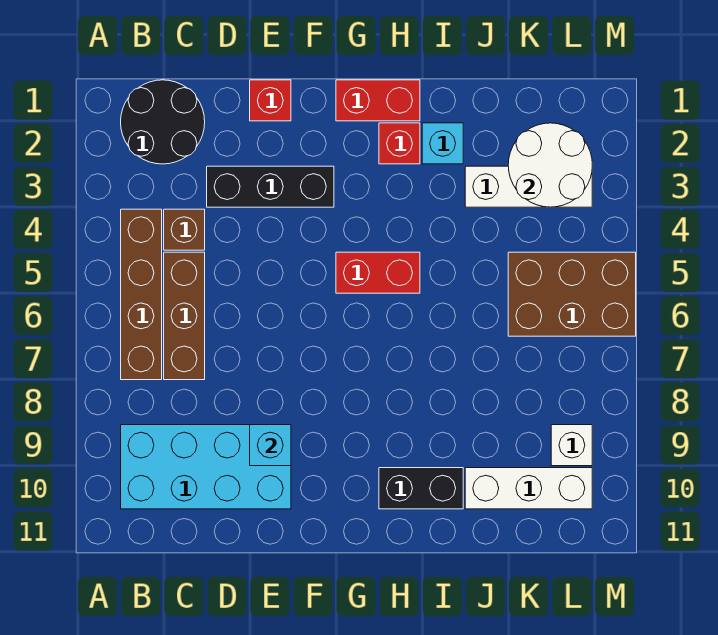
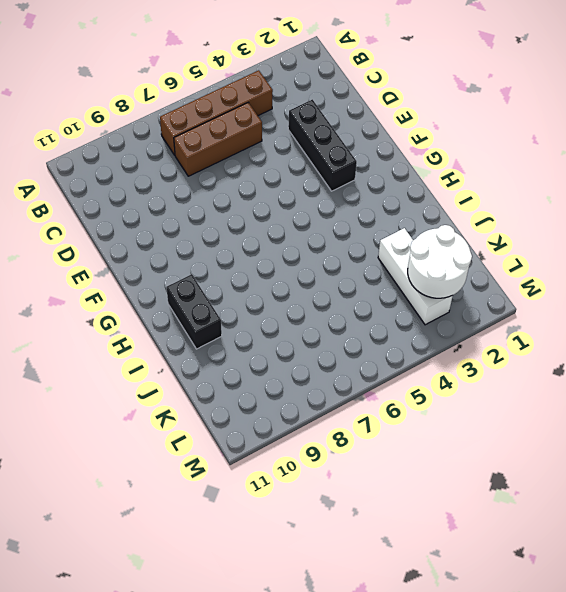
none -> black 2x2 round brick [121,80,205,164]
none -> cyan 2x4 brick [121,425,291,509]
none -> brown 1x1 brick [164,209,205,250]

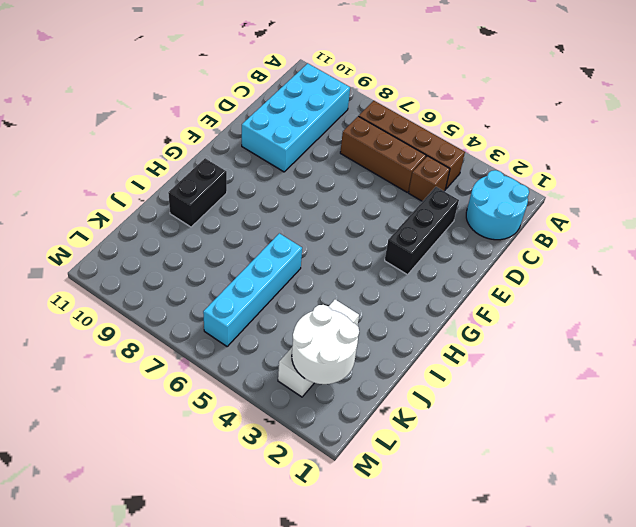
cyan 2x2 round brick [466,170,529,240] -> black 2x2 round brick [121,80,205,164]
cyan 1x4 brick [203,233,302,346] -> brown 2x3 brick [508,252,636,336]
none -> red 1x1 brick [250,80,291,121]
none -> red 1x2 brick [336,80,420,121]
none -> red 1x2 brick [336,252,420,293]

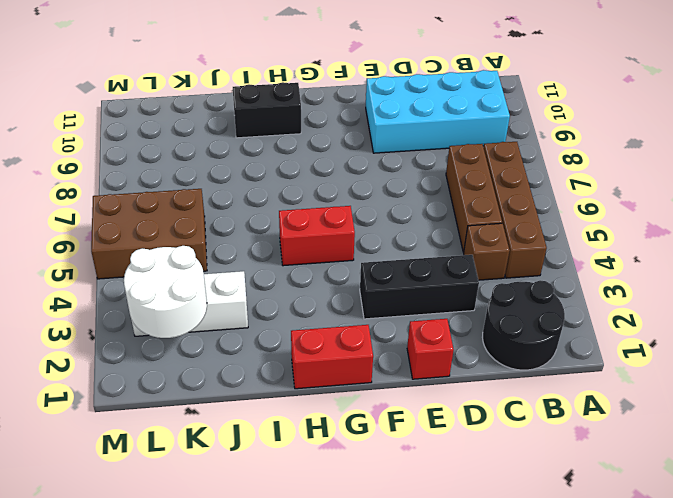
none -> red 1x1 brick [379,123,420,164]
none -> cyan 1x1 brick [422,123,463,164]
none -> white 1x3 brick [465,468,592,509]

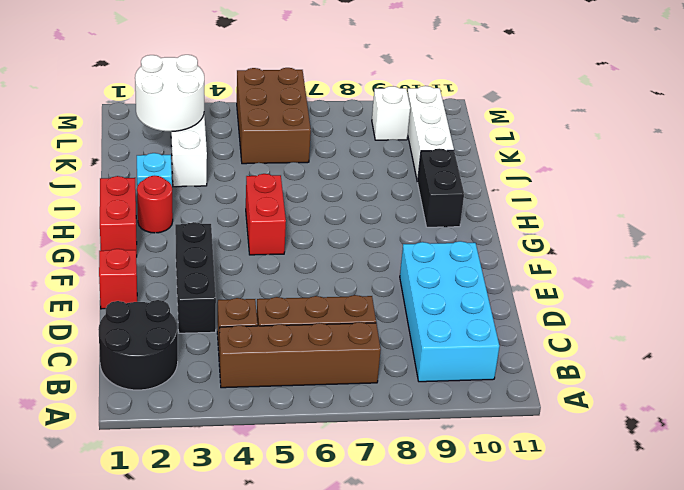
red 1x1 round brick [137,176,173,233] -> red 1x1 brick [379,123,420,164]
none -> cyan 1x1 brick [250,425,291,466]

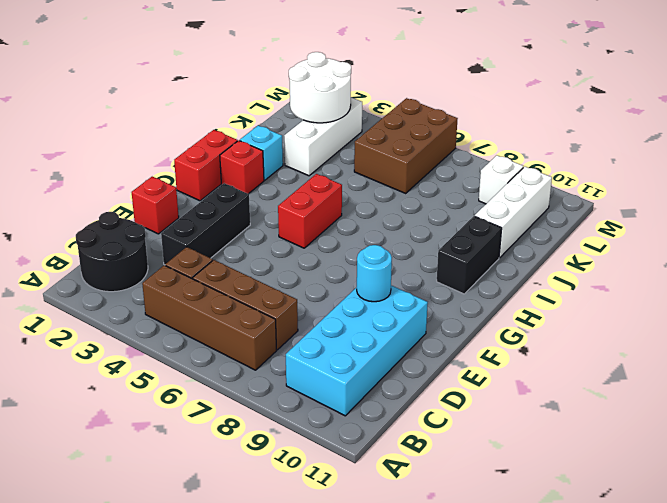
cyan 1x1 round brick [357,245,392,302] -> cyan 1x1 brick [250,425,291,466]

